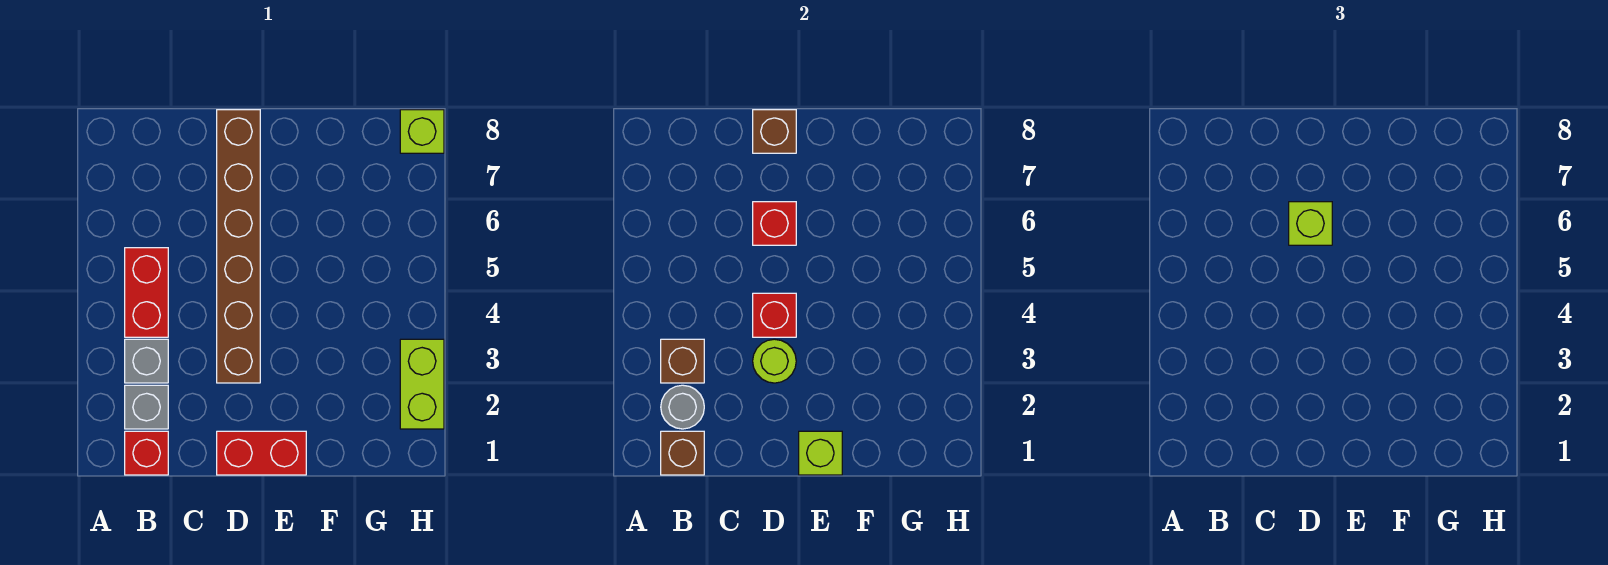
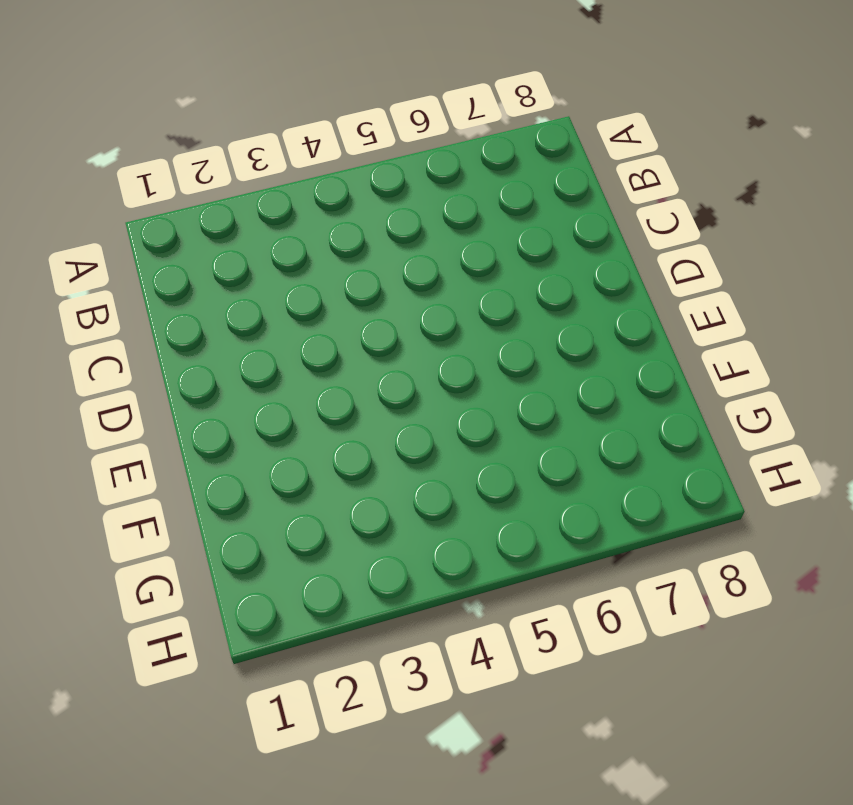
none -> red 1x1 brick [125,431,168,475]
none -> grey 1x1 brick [125,385,168,429]
none -> grey 1x1 brick [125,339,168,383]

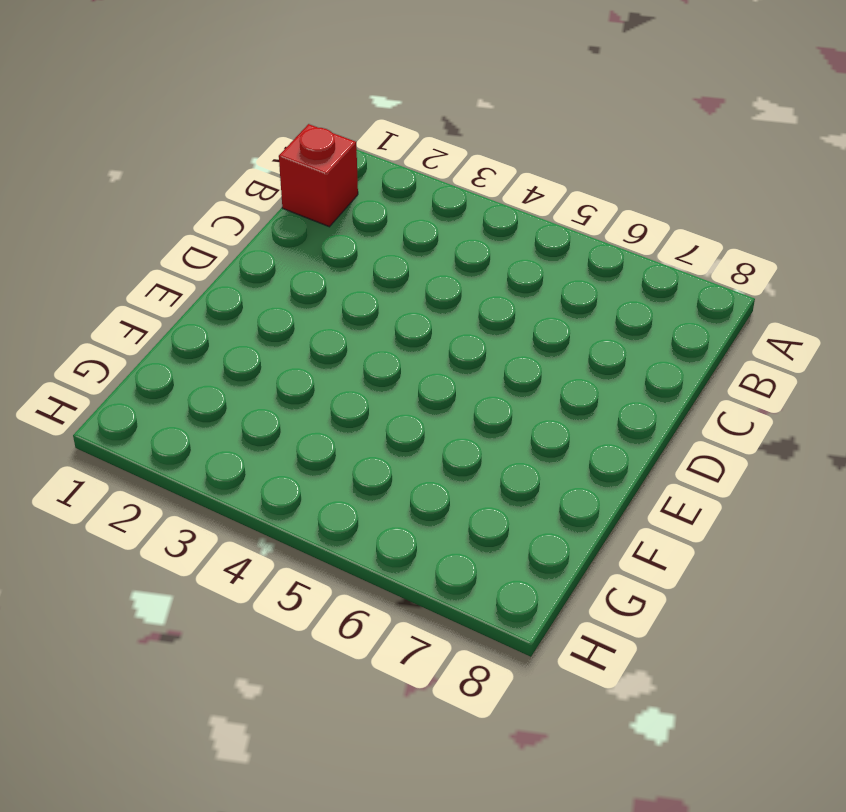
none -> grey 1x1 brick [125,385,168,429]
none -> grey 1x1 brick [125,339,168,383]
none -> red 1x2 brick [125,248,168,337]

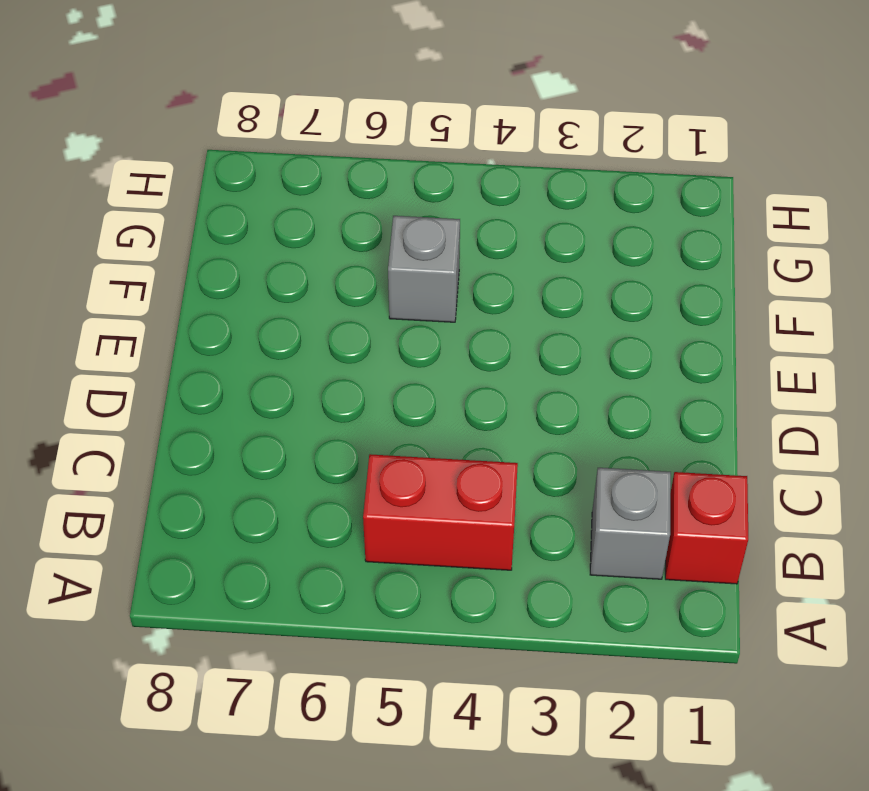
grey 1x1 brick [388,216,460,322] -> grey 1x1 brick moved to [125,339,168,383]
none -> red 1x2 brick [217,431,306,475]
none -> brown 1x6 brick [217,110,260,383]
none -> lime 1x2 brick [400,339,444,429]

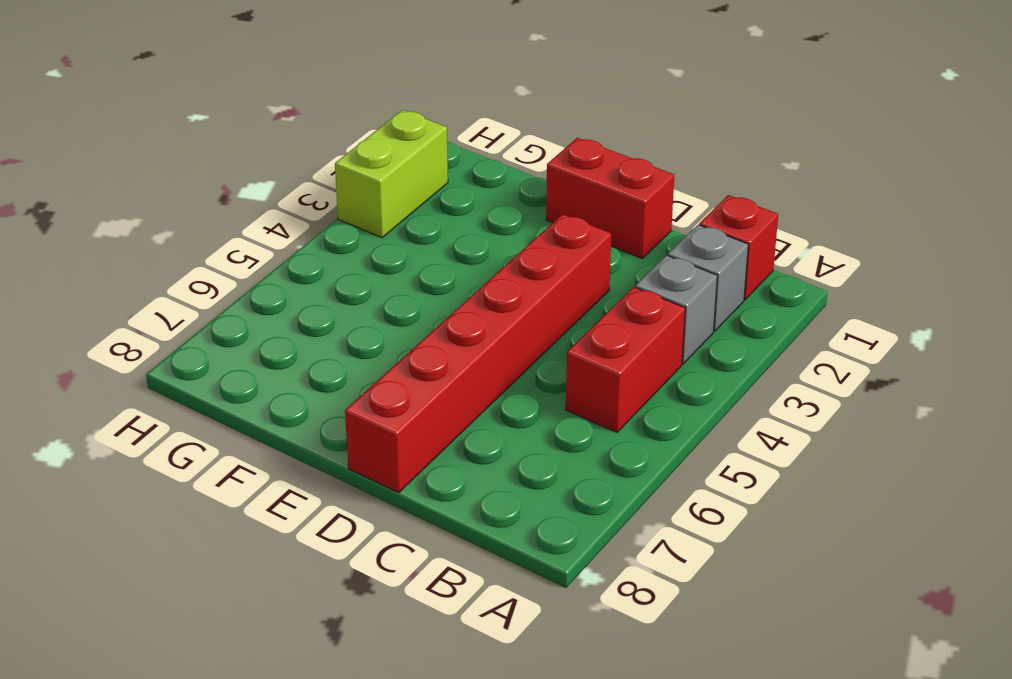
red 1x6 brick [345,214,611,493] -> brown 1x6 brick [217,110,260,383]
none -> lime 1x1 brick [400,110,444,153]
none -> brown 1x1 brick [661,431,704,475]
none -> grey 1x1 round brick [661,385,704,429]

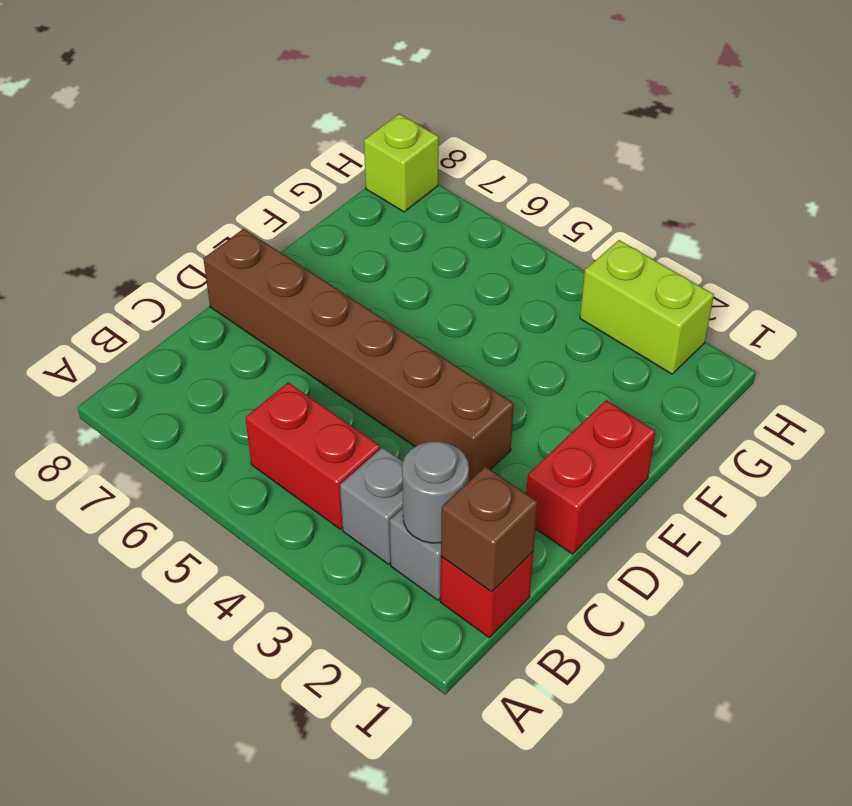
none -> brown 1x1 brick [661,339,704,383]
none -> lime 1x1 round brick [753,339,796,383]
none -> red 1x1 brick [753,293,796,337]

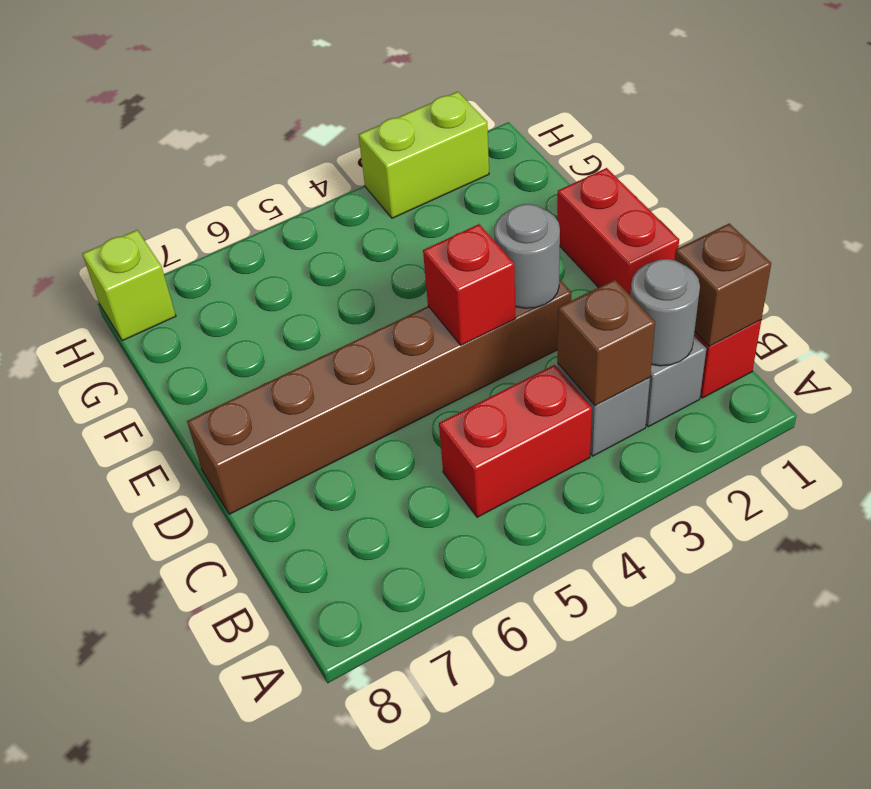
grey 1x1 round brick [494,204,560,308] -> lime 1x1 round brick [753,339,796,383]
none -> red 1x1 brick [753,202,796,245]
none -> brown 1x1 brick [753,110,796,153]
none -> lime 1x1 brick [799,431,842,475]

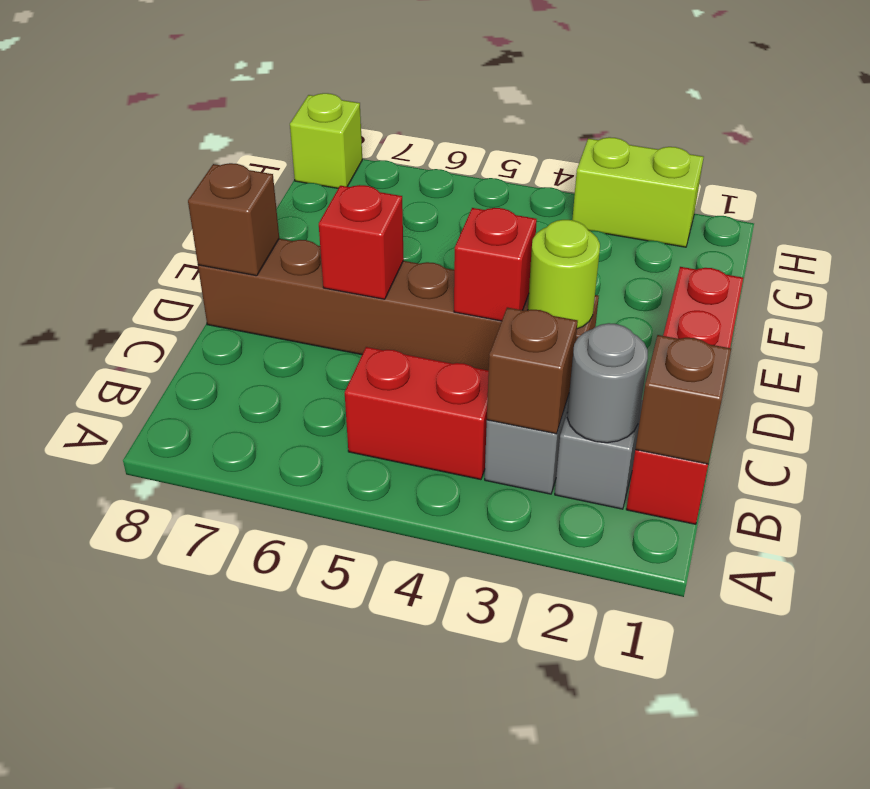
none -> lime 1x1 brick [799,431,842,475]
none -> lime 1x1 brick [1289,202,1332,245]

